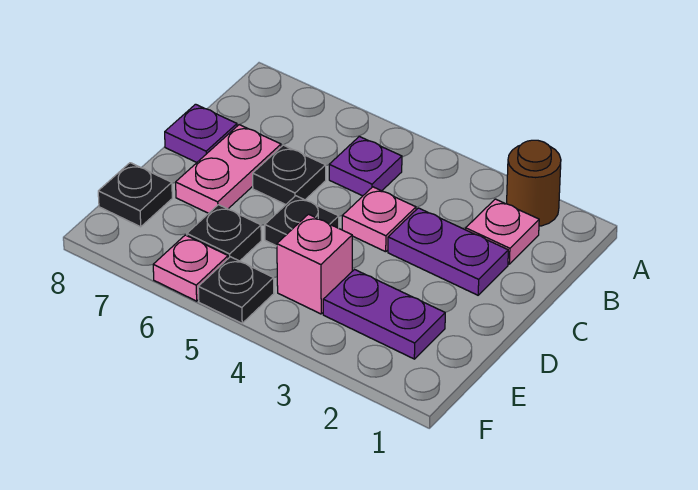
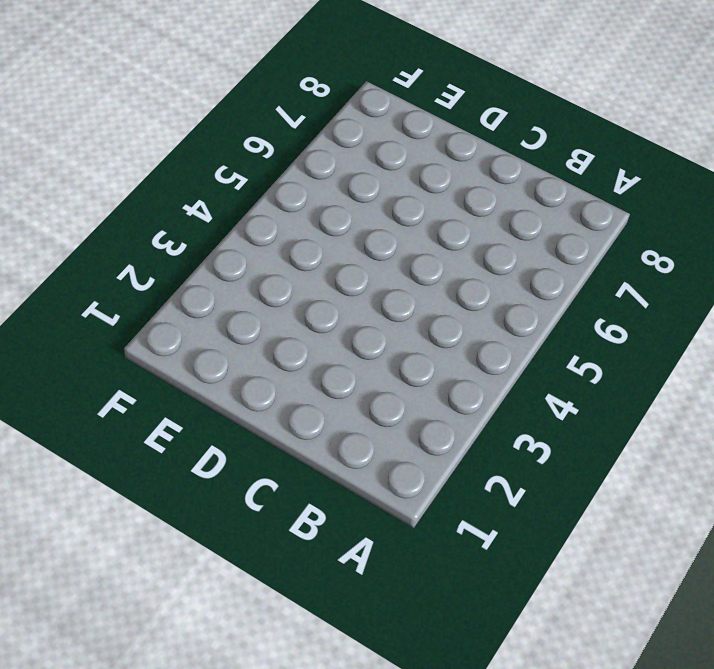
none -> brown 1x1 round brick [507,140,561,226]
none -> pink 1x1 plate [466,199,539,264]
none -> purple 1x1 plate [329,136,402,196]

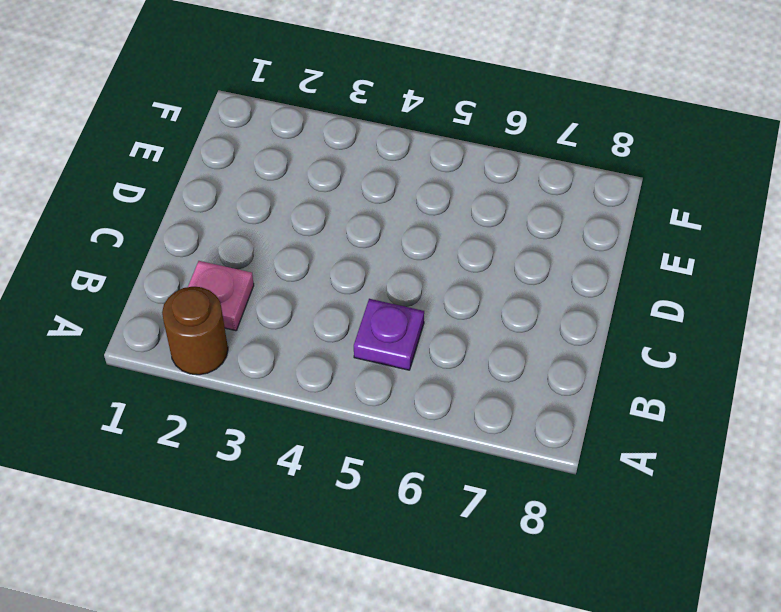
none -> purple 1x2 plate [388,208,508,295]
none -> pink 1x1 plate [342,187,416,252]
none -> black 1x1 plate [253,145,326,205]

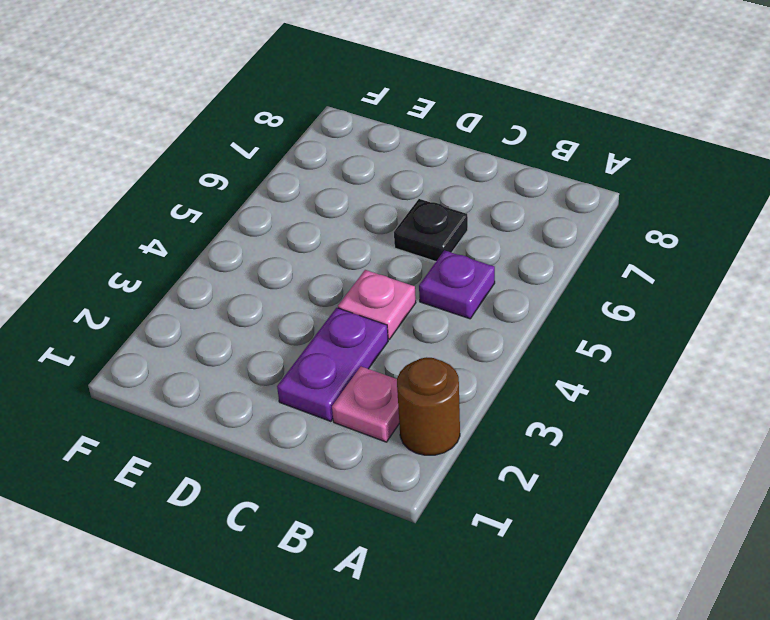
none -> pink 1x2 plate [176,125,281,213]
none -> purple 1x1 plate [165,104,237,162]
none -> black 1x1 plate [265,196,339,246]

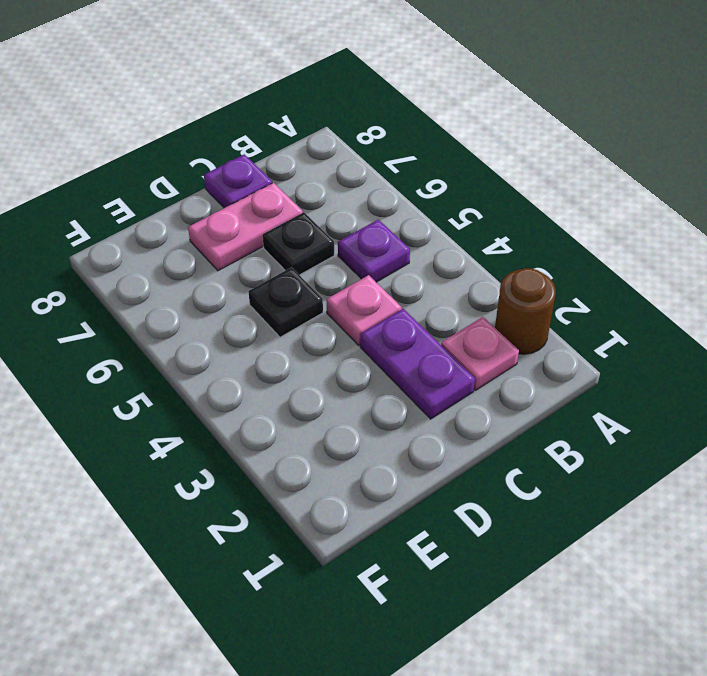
none -> purple 1x2 plate [323,270,445,359]
none -> pink 1x1 brick [277,214,352,314]
none -> black 1x1 plate [187,205,261,261]

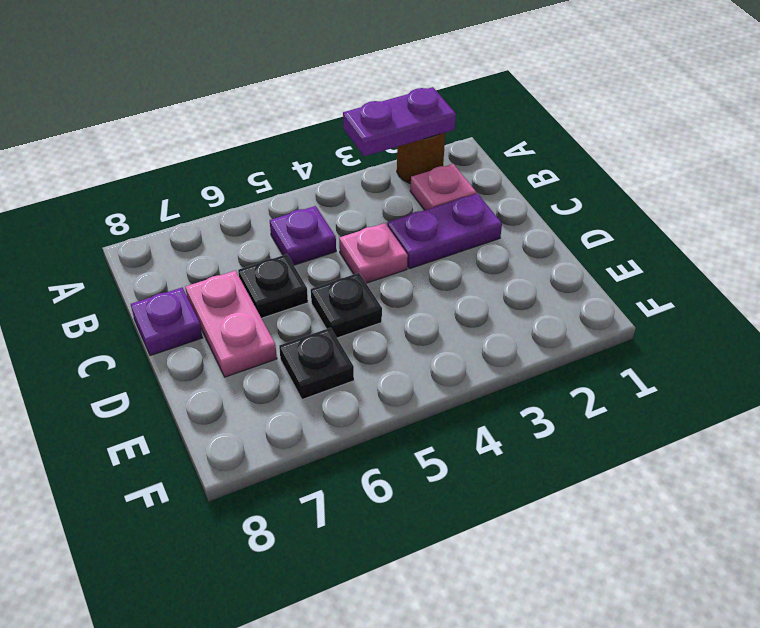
purple 1x2 plate [343,87,456,156] -> purple 1x2 plate moved to [323,270,445,359]
none -> pink 1x1 brick [277,214,352,314]
none -> black 1x1 plate [98,163,172,227]
none -> black 1x1 plate [198,257,274,323]

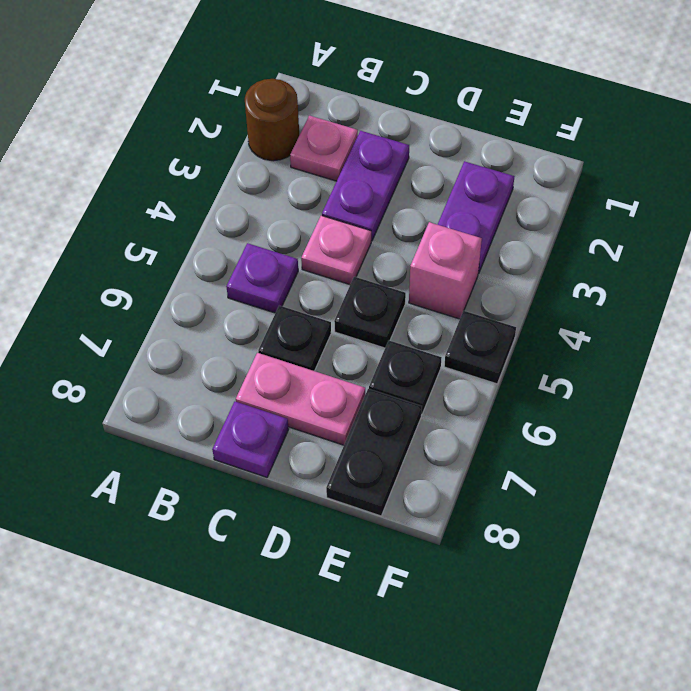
black 1x2 plate [326,389,422,516] -> black 1x1 plate [98,163,172,227]
none -> pink 1x1 plate [153,235,228,301]

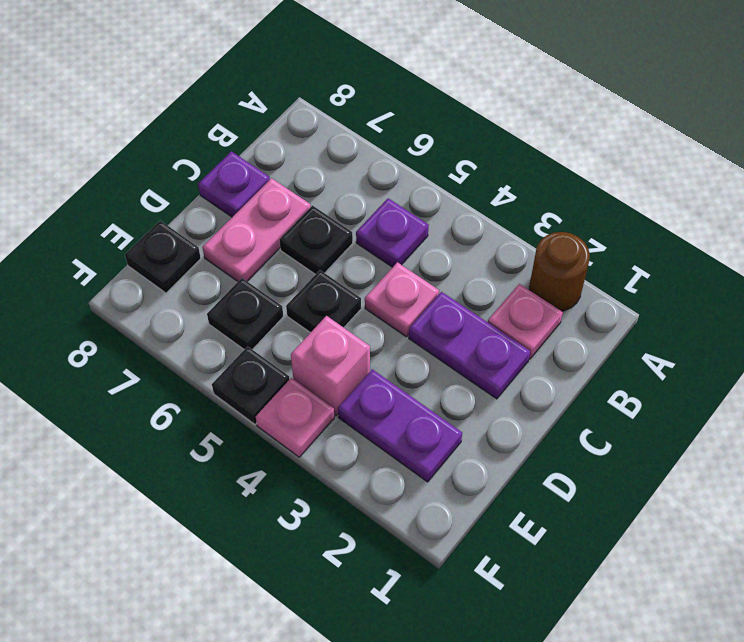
pink 1x1 plate [256,378,334,457] -> pink 1x1 plate moved to [153,235,228,301]

